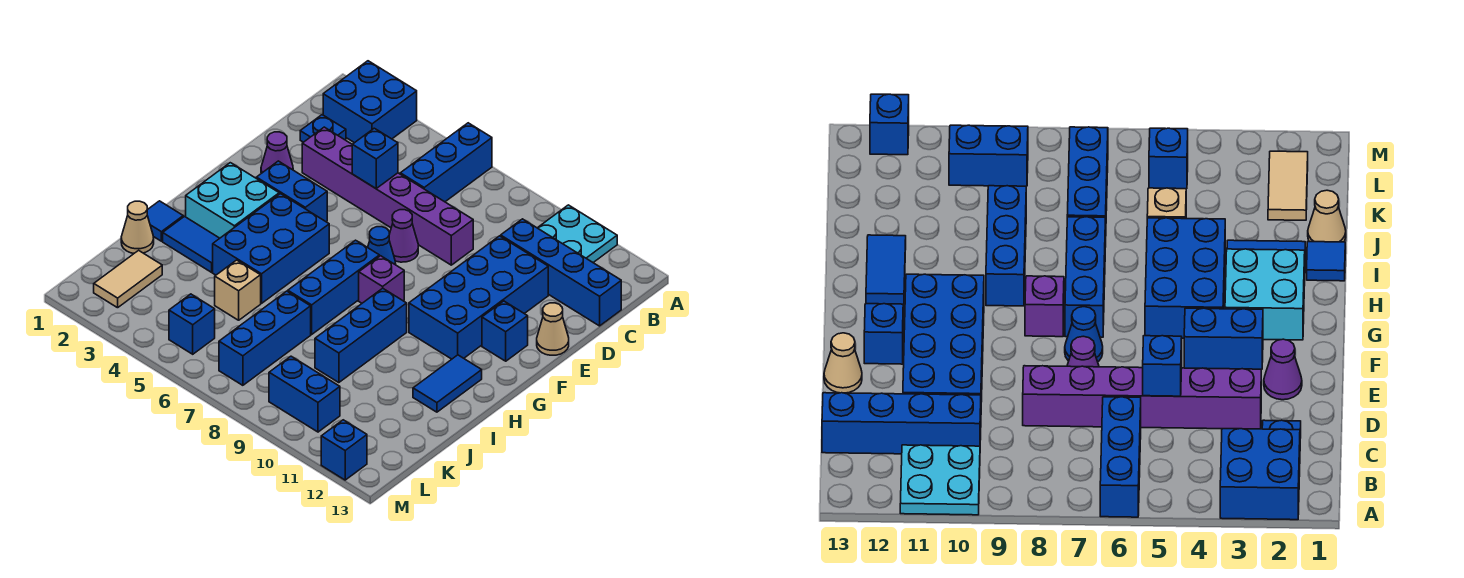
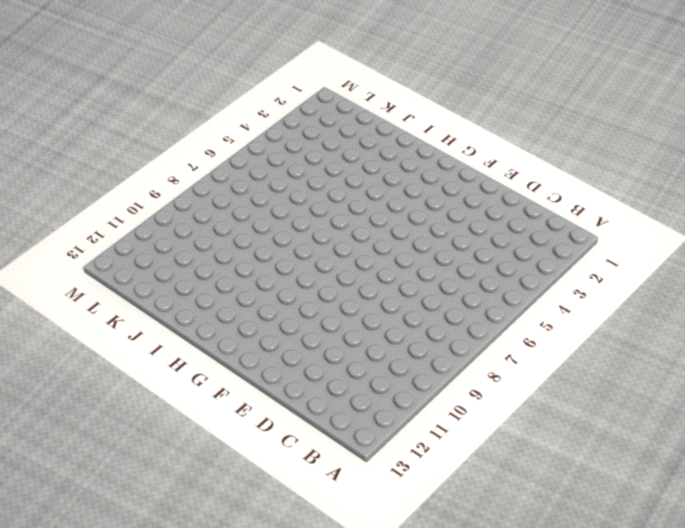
none -> blue 2x2 brick [323,61,417,143]
none -> blue 1x3 brick [400,123,492,202]
none -> cyan 2x2 plate [538,205,617,262]

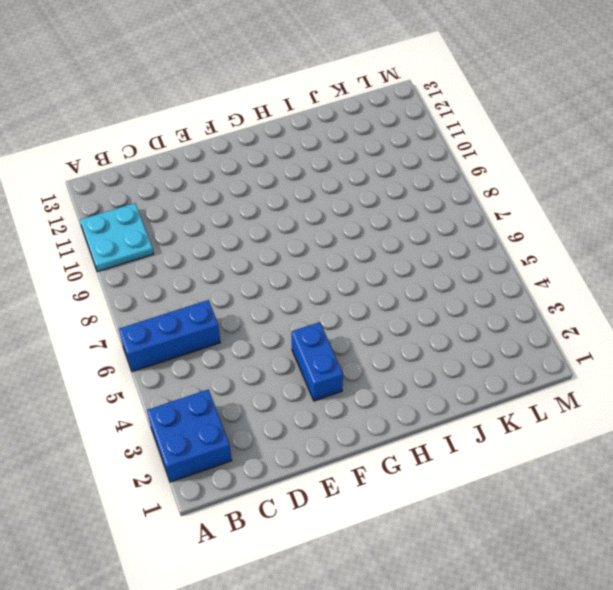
none -> blue 1x1 plate [300,115,346,142]
none -> blue 1x4 brick [501,219,621,326]
none -> purple 1x6 brick [302,127,473,265]

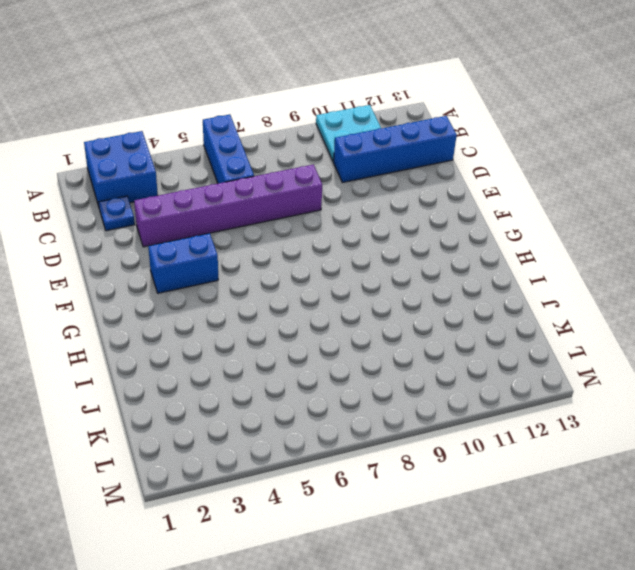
none -> blue 2x4 brick [409,236,548,359]
none -> purple 1x1 cone [261,132,293,173]
none -> purple 1x1 cone [389,210,418,262]

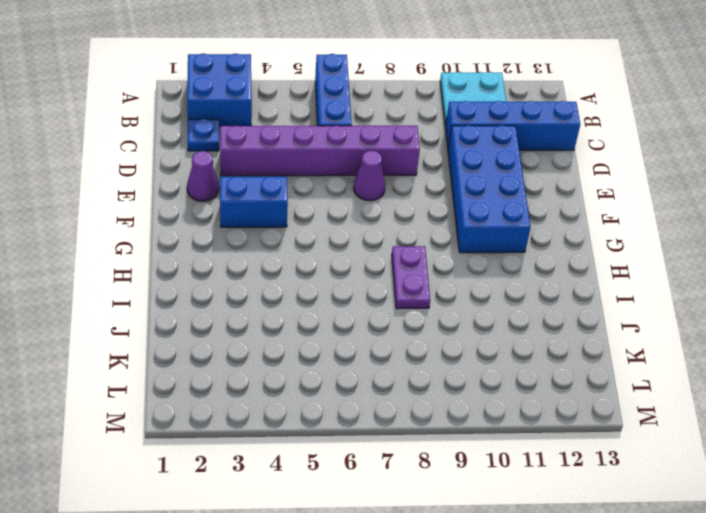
purple 1x2 plate [392,246,430,309] -> none
none -> tan 1x1 cone [537,303,569,355]
none -> blue 1x1 cone [368,227,396,265]
none -> blue 1x1 brick [482,301,528,361]

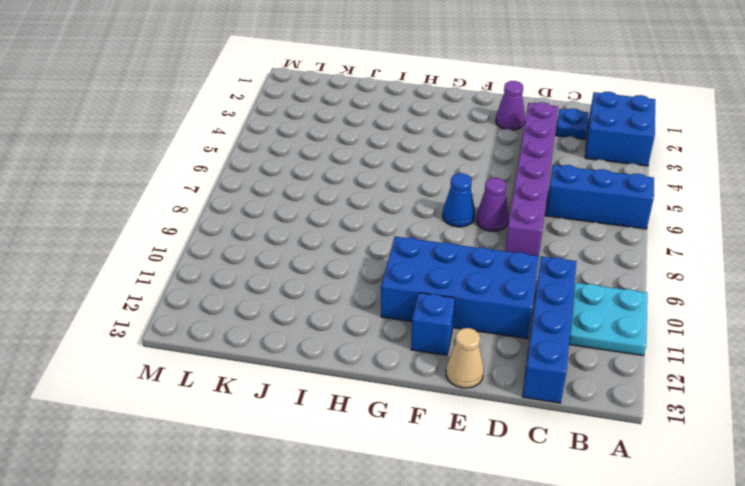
none -> blue 1x2 brick [256,161,327,222]
none -> cyan 2x2 brick [186,163,279,238]
none -> blue 2x3 brick [213,194,329,303]

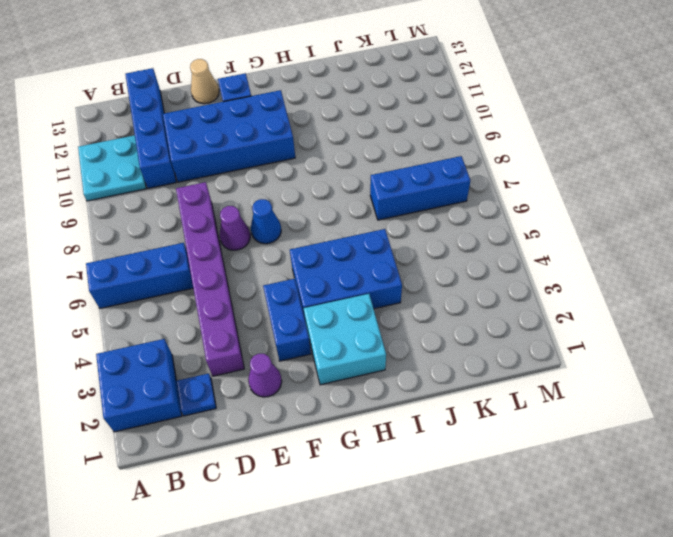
none -> blue 1x3 brick [288,240,379,334]
none -> purple 1x1 brick [359,256,404,303]
none -> blue 1x3 brick [315,288,407,383]

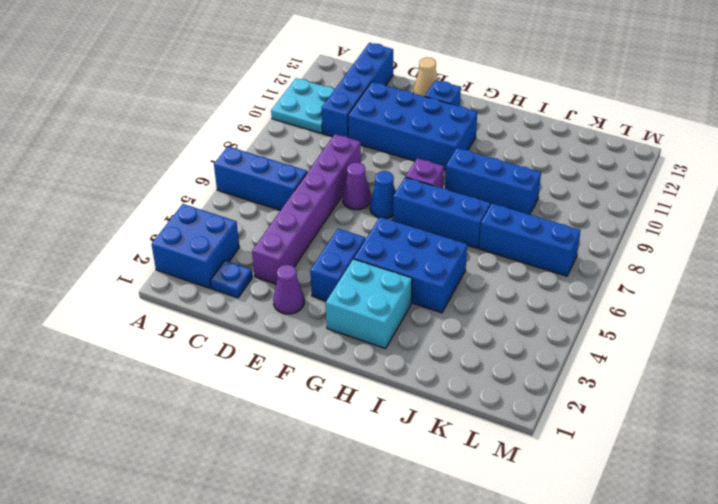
none -> blue 1x2 tile [413,355,482,412]
none -> blue 1x1 tile [147,201,183,241]
none -> blue 1x2 tile [163,217,220,272]

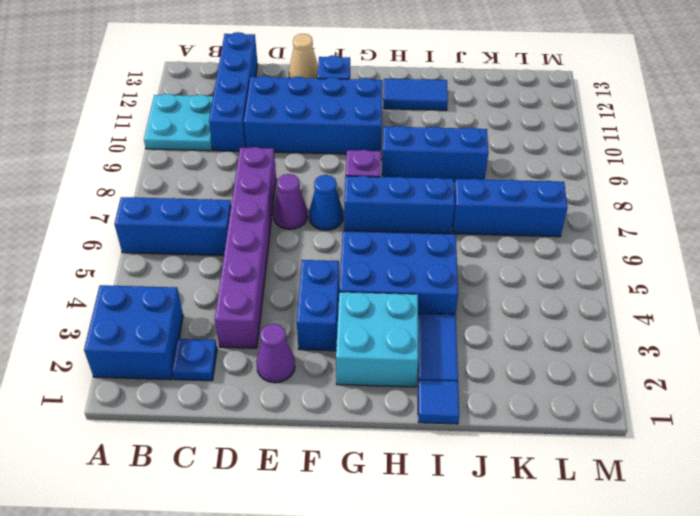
none -> tan 1x1 cone [121,201,154,253]
none -> tan 1x1 brick [215,260,261,320]
none -> tan 1x2 tile [94,250,162,308]

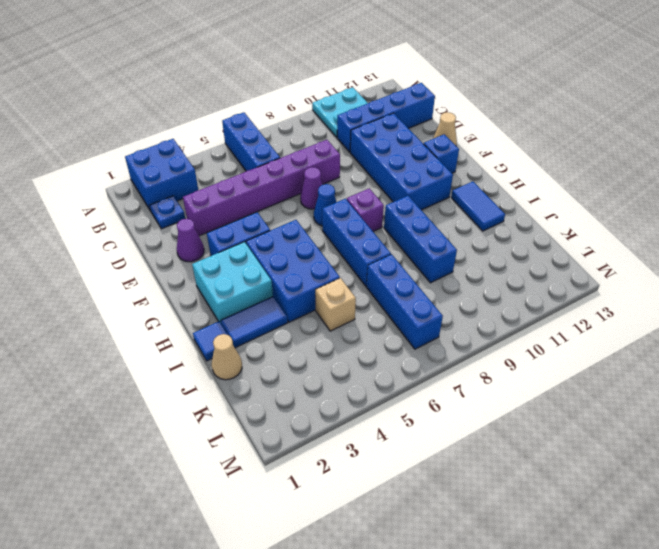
none -> tan 1x2 tile [94,250,162,308]
none -> blue 1x1 brick [169,294,215,354]
none -> blue 1x2 brick [269,356,340,432]

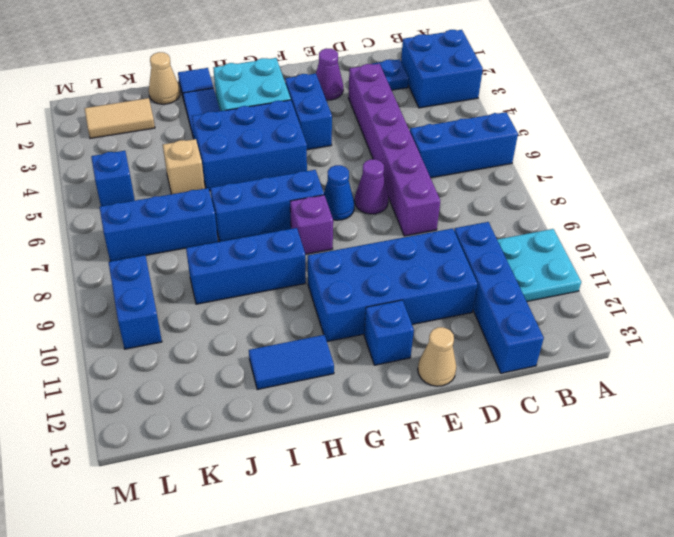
none -> blue 1x1 brick [321,420,367,480]
none -> blue 1x1 brick [352,128,398,188]

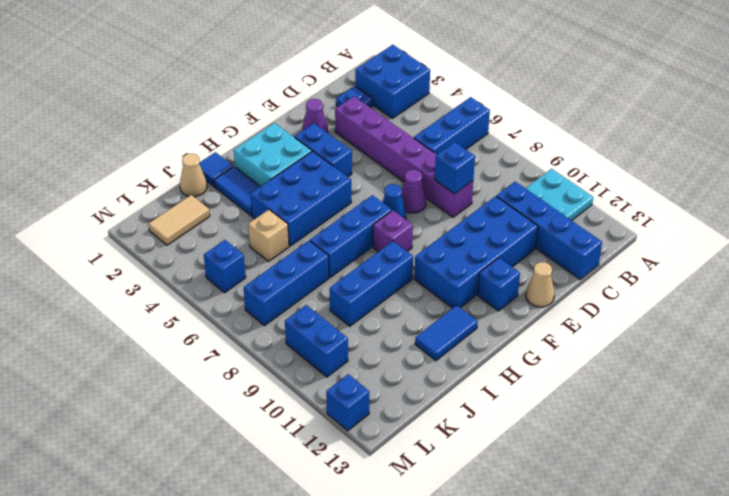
blue 1x1 brick [435,142,475,194] -> blue 1x1 brick moved to [352,128,398,188]

